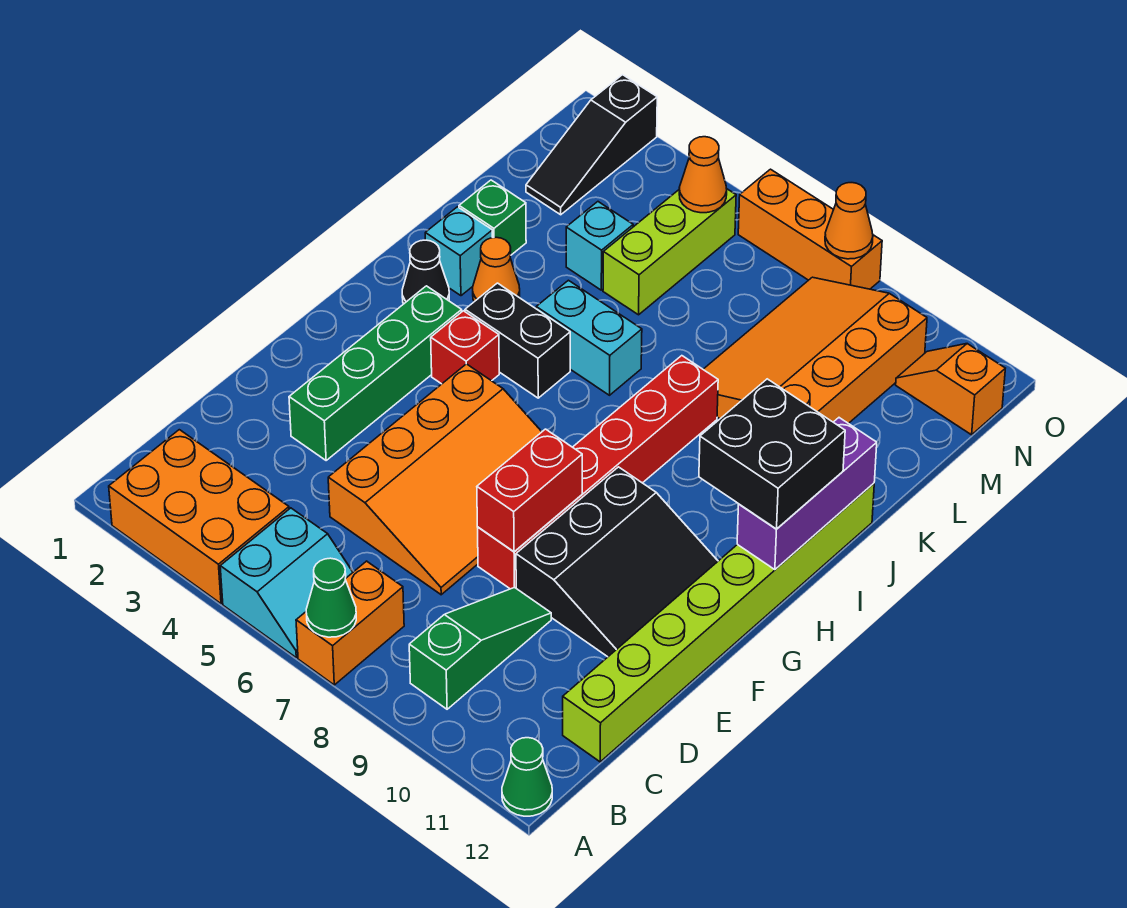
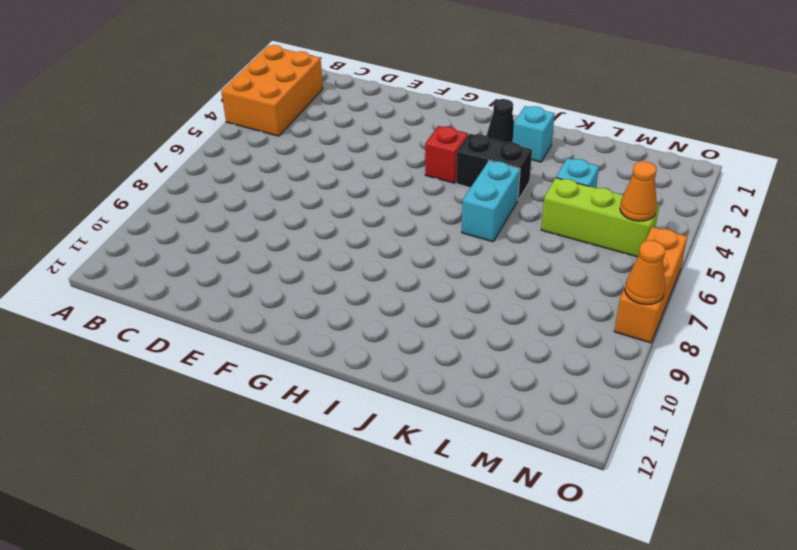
black 1x2 brick [456,134,532,200] -> black 1x2 brick turned to [465,283,570,398]
none -> cyan 2x2 slope [220,508,353,658]
none -> orange 1x2 brick [296,561,404,685]
none -> green 1x1 cone [502,738,552,816]

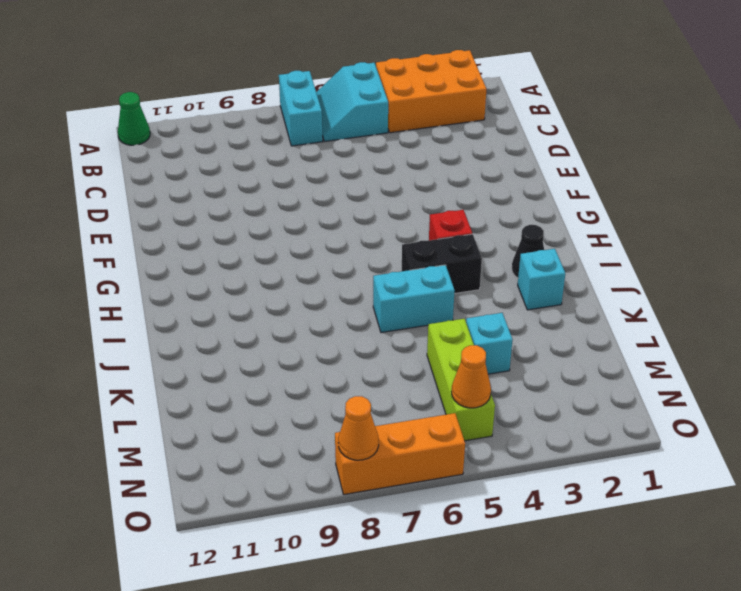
cyan 1x2 brick [279,71,323,146] -> orange 1x2 brick [296,561,404,685]
none -> green 1x3 slope [409,587,551,709]
none -> lime 1x8 brick [563,483,874,762]
none -> orange 3x4 slope [328,364,542,595]

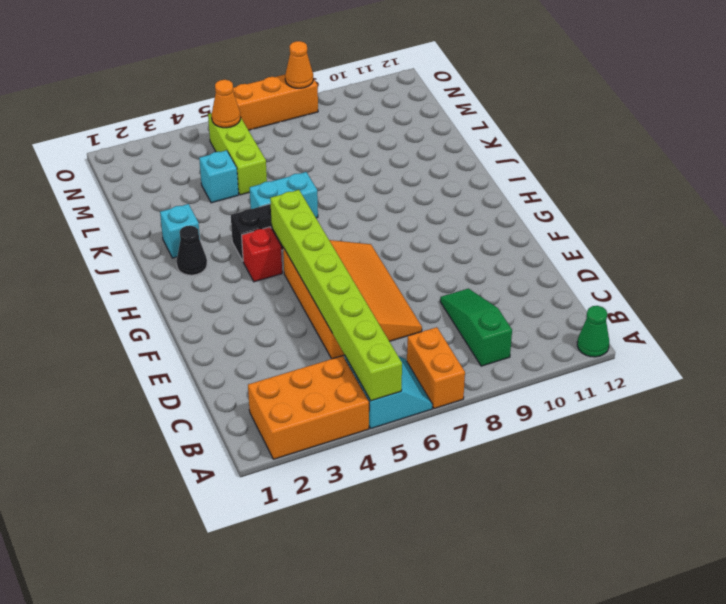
lime 1x8 brick [270,190,402,401] -> lime 1x8 brick moved to [563,483,874,762]
none -> green 1x4 brick [289,286,462,460]
none -> red 1x6 brick [478,356,718,589]
none -> black 3x3 slope [516,467,718,657]

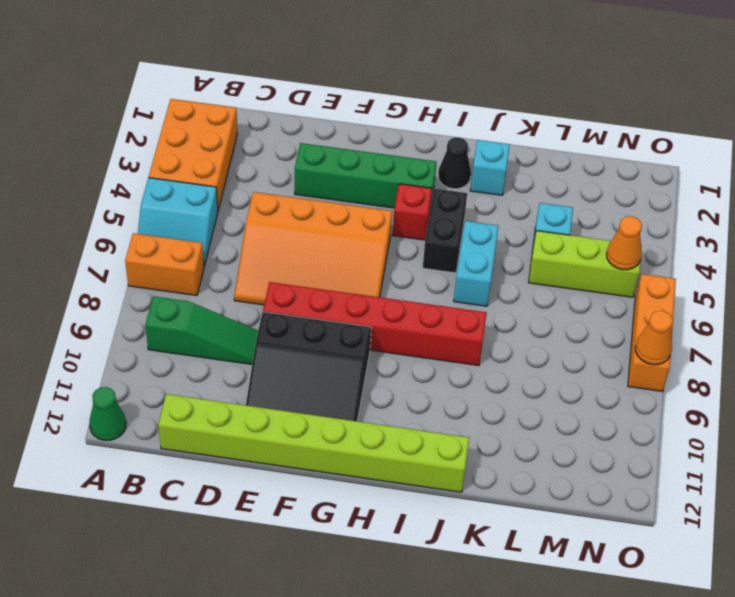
none -> orange 1x1 cone [473,237,520,302]
none -> green 1x1 brick [459,180,526,255]
none -> orange 3x4 slope [703,277,927,424]

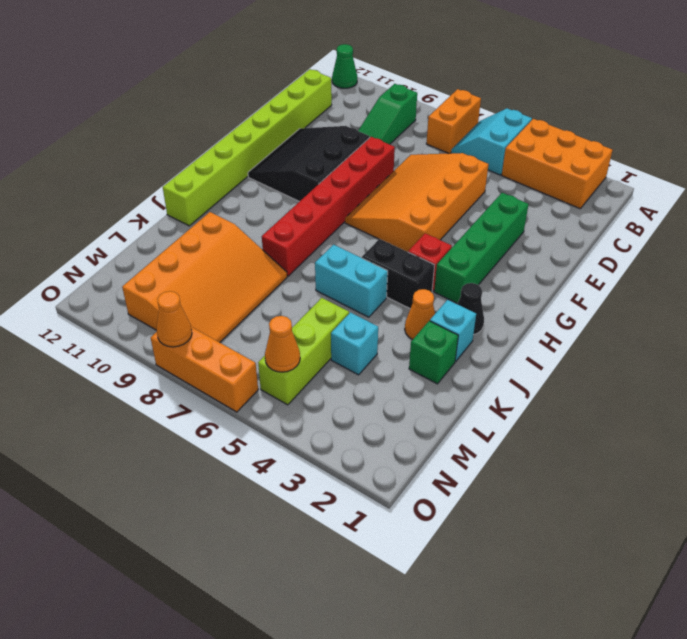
none -> black 1x3 slope [526,75,657,215]
none -> orange 1x2 slope [896,344,1005,435]
none -> green 1x1 cone [306,558,356,637]

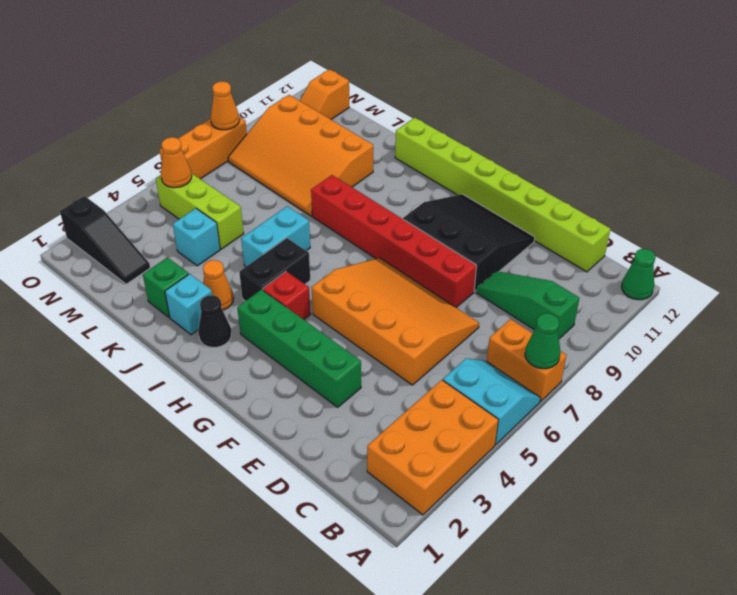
none -> red 1x2 brick [477,429,582,552]
none -> purple 1x3 brick [737,418,877,570]
none -> black 2x2 brick [699,379,845,529]

